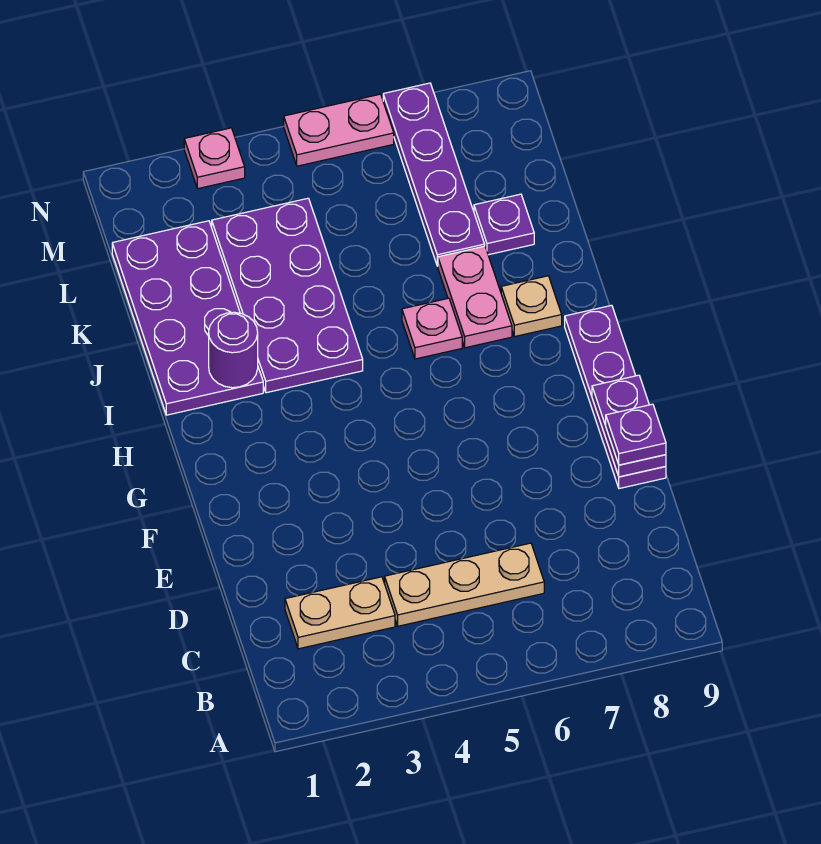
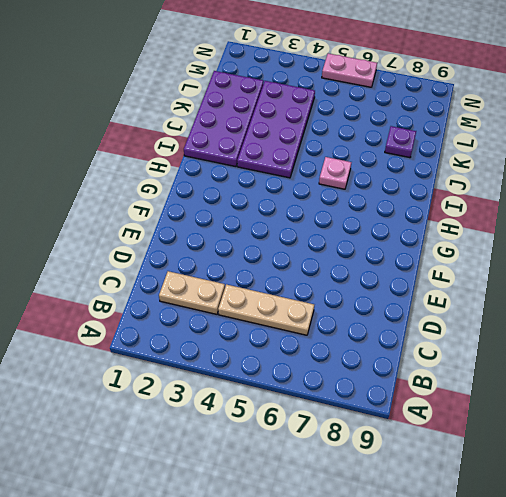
none -> purple 1x4 plate [565,305,666,489]
none -> pink 1x2 plate [438,246,512,348]
none -> tan 1x1 plate [501,276,562,337]

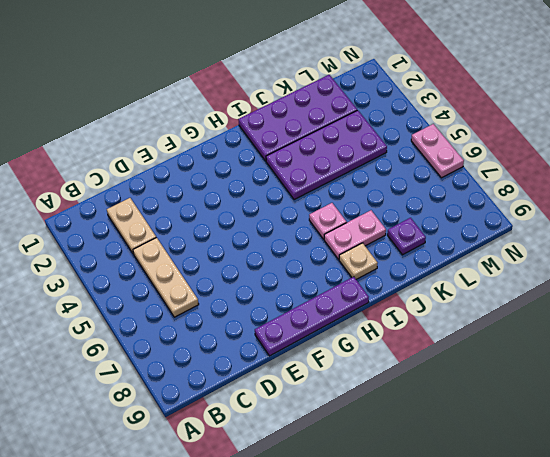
none -> purple 1x4 plate [383,83,485,266]
none -> pink 1x1 plate [184,128,245,189]
none -> purple 1x2 plate [592,375,666,477]

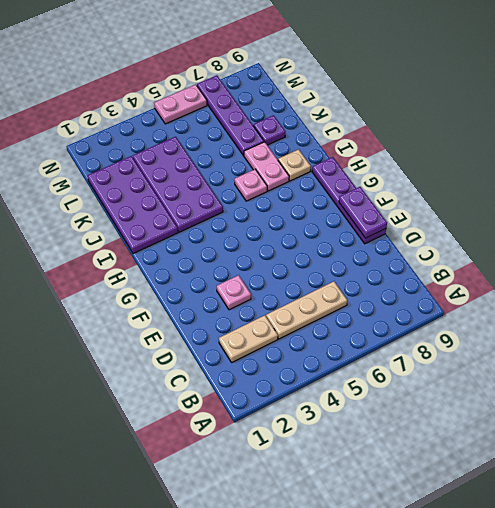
pink 1x1 plate [217,275,251,310] -> pink 1x1 plate moved to [184,128,245,189]
none -> purple 1x1 round brick [209,312,258,388]
none -> purple 1x1 plate [606,404,666,465]

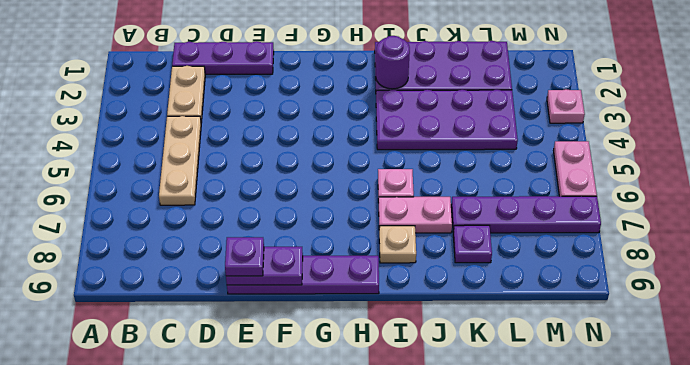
purple 1x3 plate [172,41,274,74] -> none

